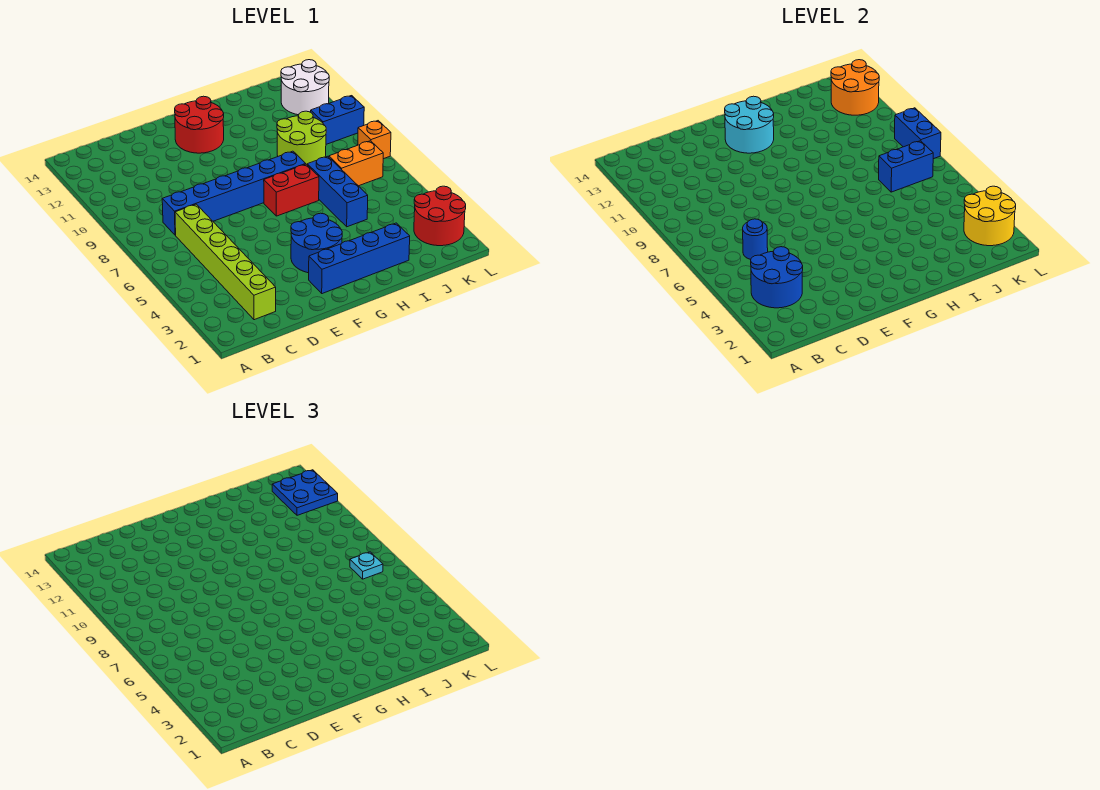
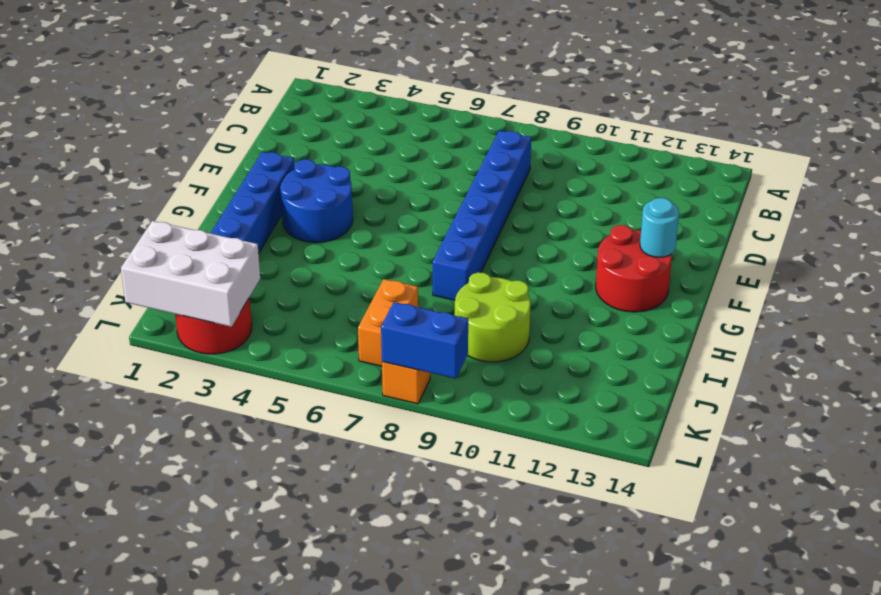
cyan 1x1 round brick [640,198,679,257] -> cyan 2x2 round brick [725,96,774,153]
white 2x3 brick [121,221,260,327] -> yellow 2x2 round brick [964,186,1016,246]
none -> lime 1x6 brick [175,204,276,320]
none -> red 1x2 brick [264,164,319,216]
none -> blue 1x3 brick [307,156,368,227]

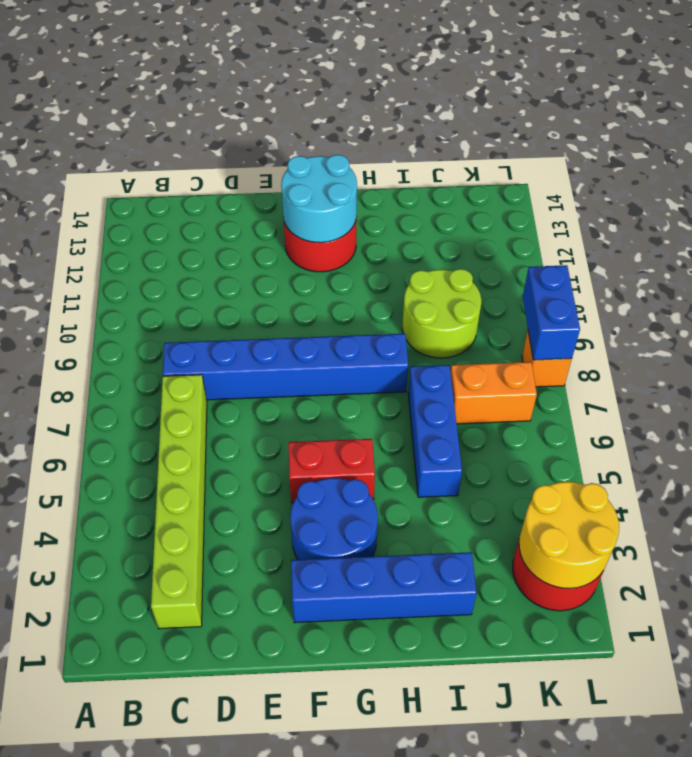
red 1x2 brick [289,439,375,503] -> red 1x2 brick moved to [264,164,319,216]
none -> blue 1x2 brick [311,96,364,144]
none -> white 2x2 round brick [281,60,329,115]
none -> blue 2x2 round brick [751,247,803,308]

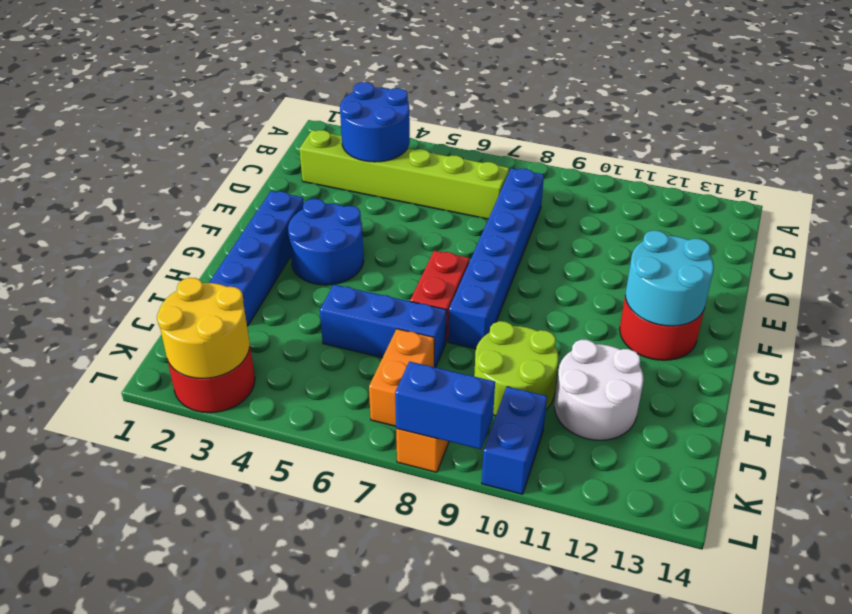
white 2x2 round brick [555,340,644,440] -> white 2x2 round brick moved to [281,60,329,115]
none -> blue 1x1 round brick [743,219,768,259]
none -> blue 1x2 brick [879,141,933,192]
none -> orange 2x2 round brick [831,60,879,115]

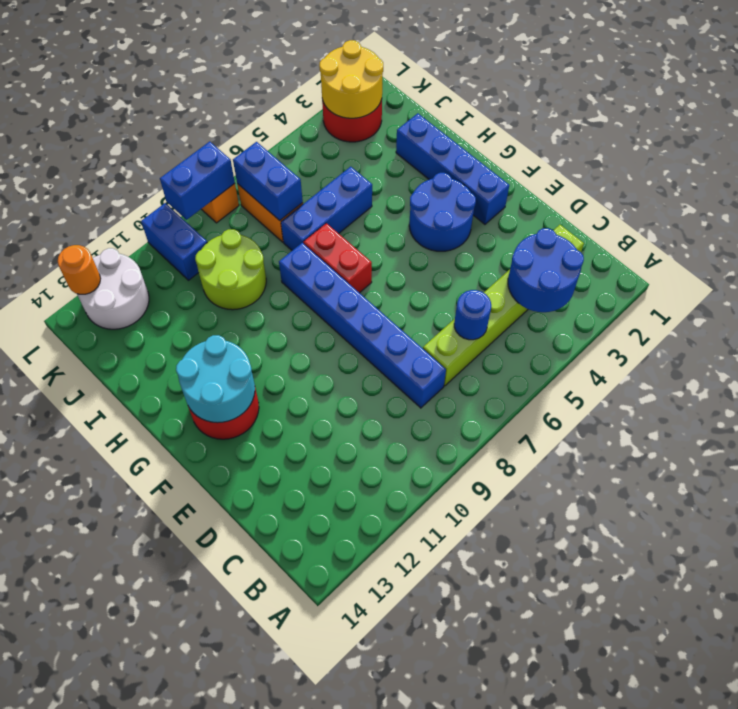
orange 1x1 round brick [58,245,101,294] -> orange 2x2 round brick [831,60,879,115]
none -> cyan 1x1 plate [350,552,383,579]
none -> blue 2x2 plate [272,470,338,515]

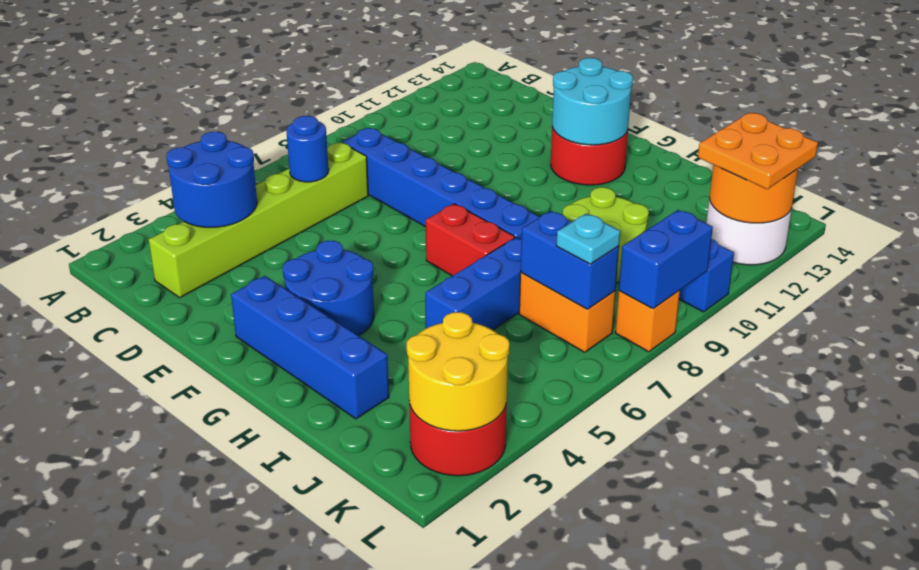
orange 2x2 plate [698,113,818,189] -> blue 2x2 plate [272,470,338,515]

